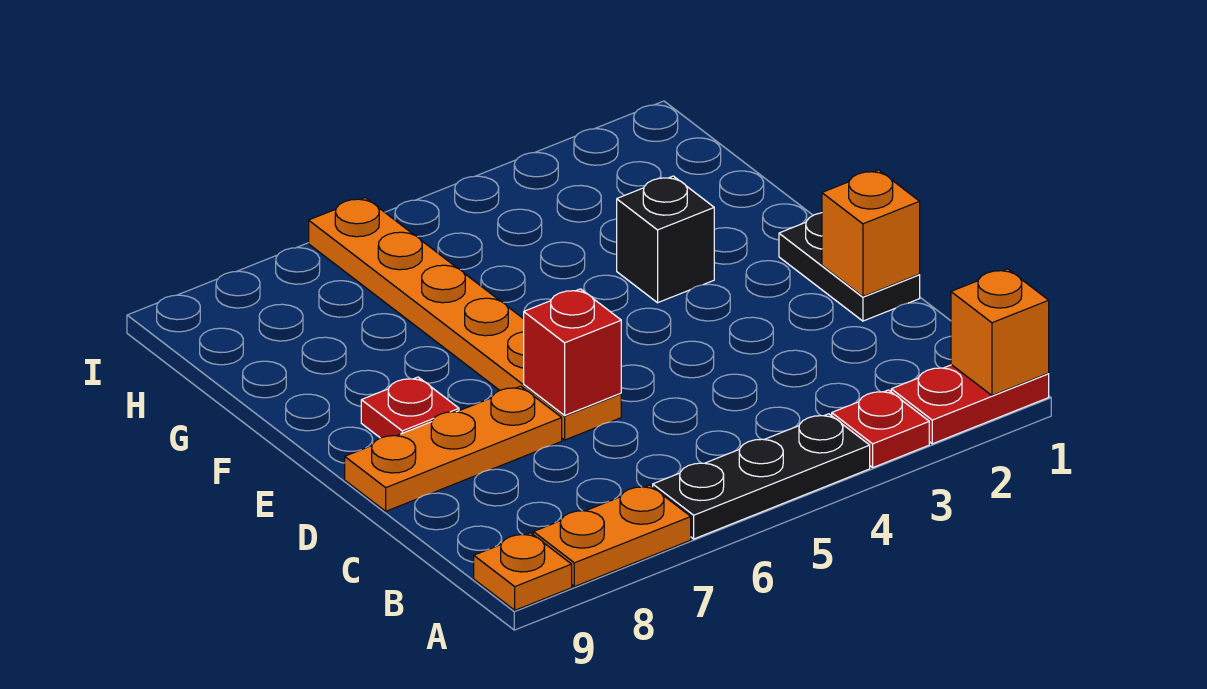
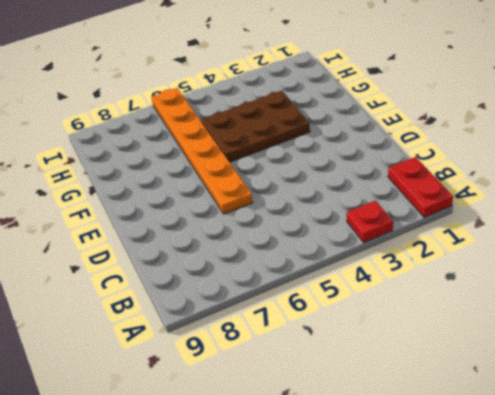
red 1x2 plate [388,157,453,217] -> red 1x2 plate turned to [891,365,1049,444]
brown 2x3 plate [201,91,310,162] -> black 1x1 brick [617,176,714,303]
none -> black 1x3 plate [653,414,870,539]
none -> orange 1x2 plate [533,485,691,587]
none -> orange 1x1 plate [474,533,572,610]

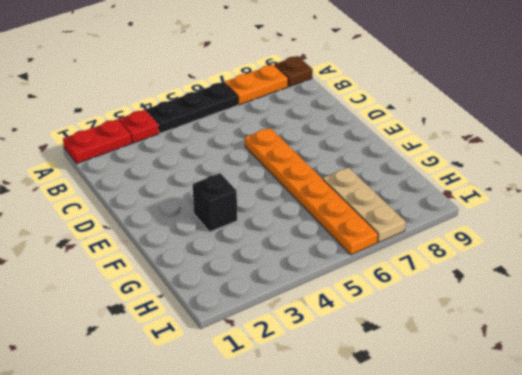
brown 1x1 plate [275,56,313,87] -> orange 1x1 plate [474,533,572,610]
tan 1x3 plate [323,168,406,242] -> none
none -> black 1x2 plate [779,213,920,321]
none -> orange 1x3 plate [345,386,562,511]
none -> red 1x1 plate [361,377,459,438]

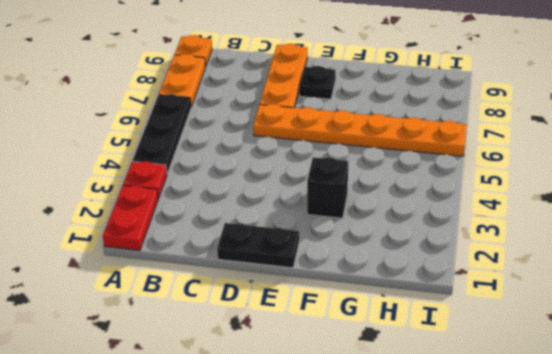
black 1x1 plate [299,66,336,99] -> red 1x1 plate [361,377,459,438]
none -> orange 1x1 brick [951,269,1049,395]
none -> orange 1x1 brick [822,170,920,296]
none -> red 1x1 brick [524,289,621,415]

